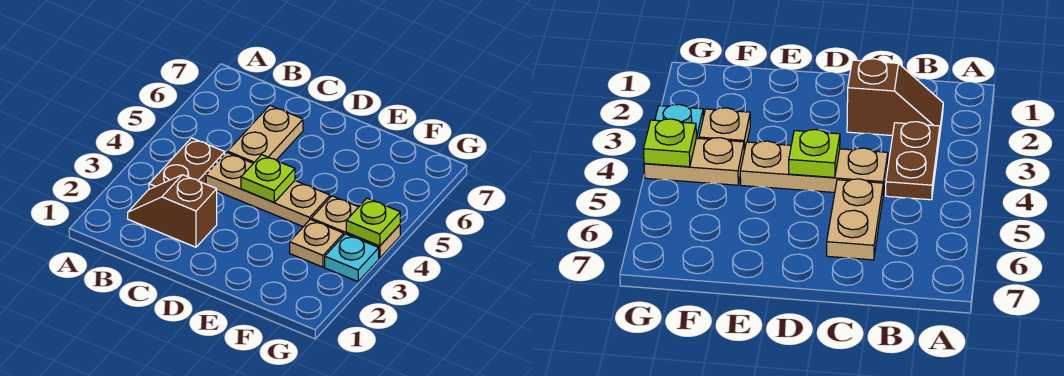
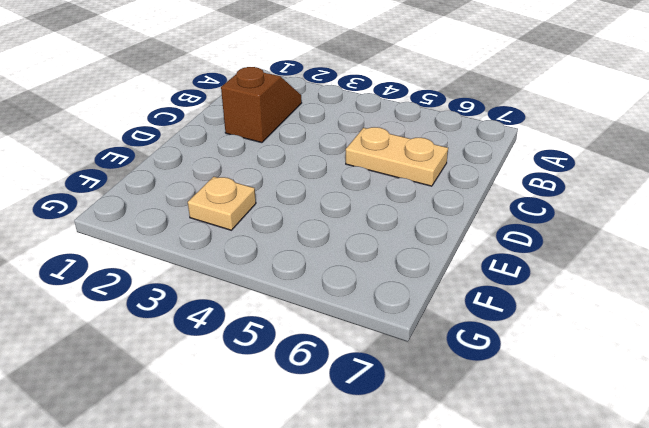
none -> brown 1x2 plate [149,138,225,189]
none -> tan 1x3 plate [206,152,330,227]

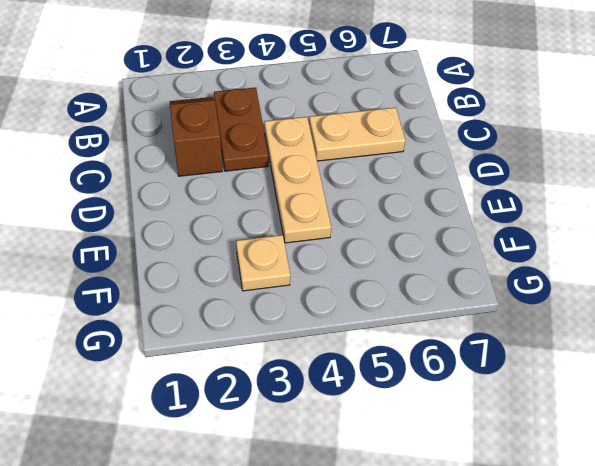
brown 1x2 plate [214,87,269,171] -> brown 1x2 plate turned to [149,138,225,189]
none -> tan 1x2 plate [311,196,400,258]
none -> cyan 1x1 plate [325,234,379,282]

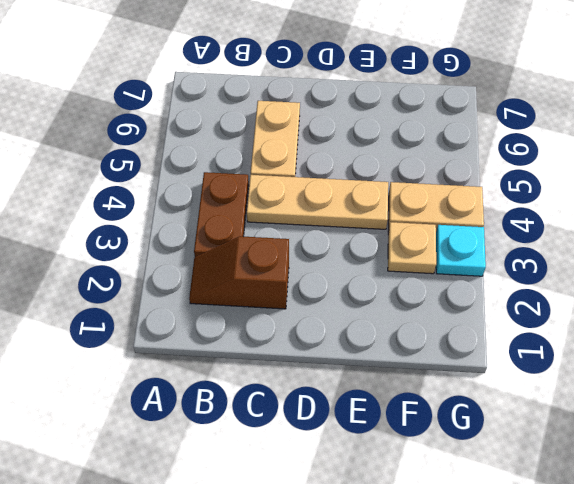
none -> lime 1x1 plate [241,155,295,202]
none -> lime 1x1 plate [346,198,400,246]

